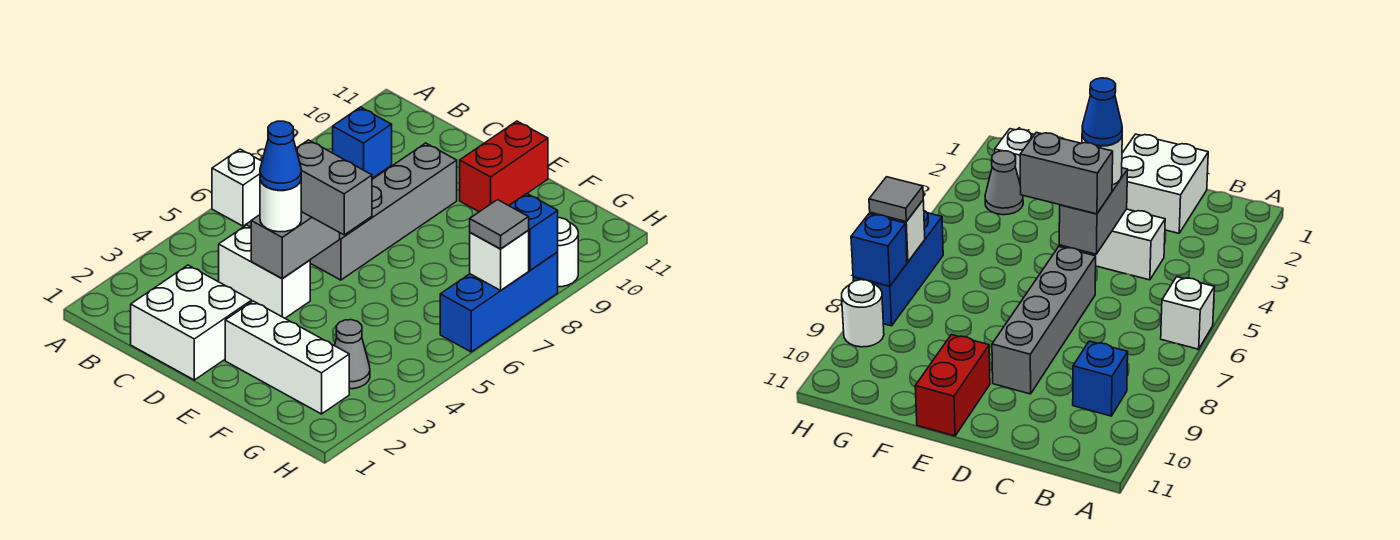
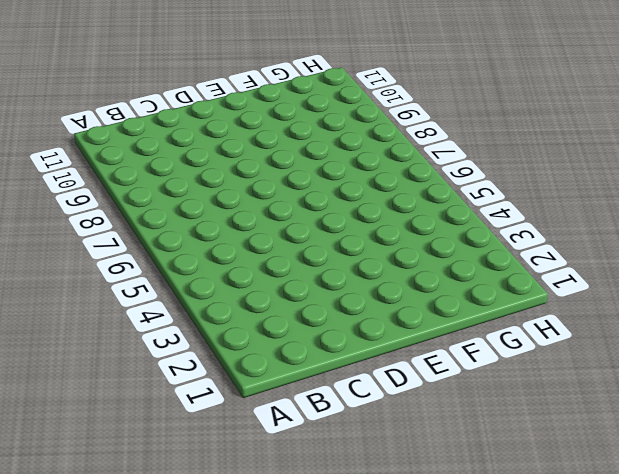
none -> white 1x1 brick [212,149,262,226]
none -> blue 1x1 brick [333,107,392,178]
none -> white 2x2 brick [131,265,252,380]

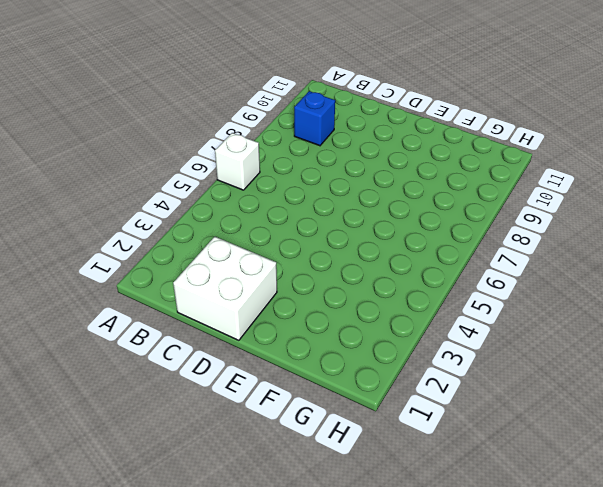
none -> white 1x2 brick [219,225,310,318]
none -> grey 1x4 brick [310,143,457,280]
none -> white 1x3 brick [225,301,349,414]

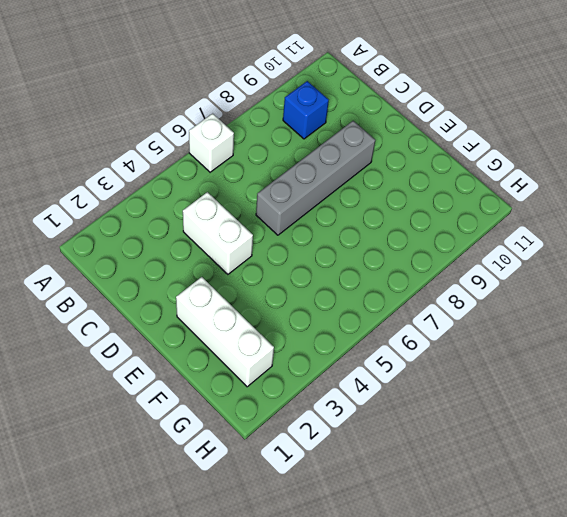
none -> white 2x2 brick [131,265,252,380]
none -> red 1x2 brick [460,121,548,212]
none -> grey 1x1 cone [334,320,370,389]

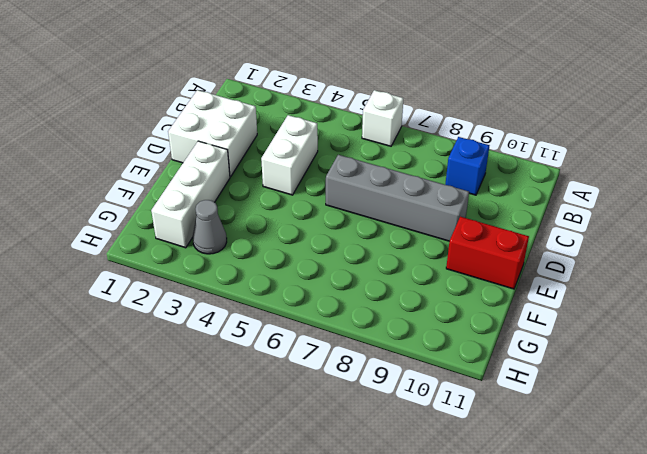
none -> blue 1x3 brick [440,252,558,352]
none -> white 1x1 round brick [558,218,578,287]
none -> grey 1x2 brick [251,212,340,279]

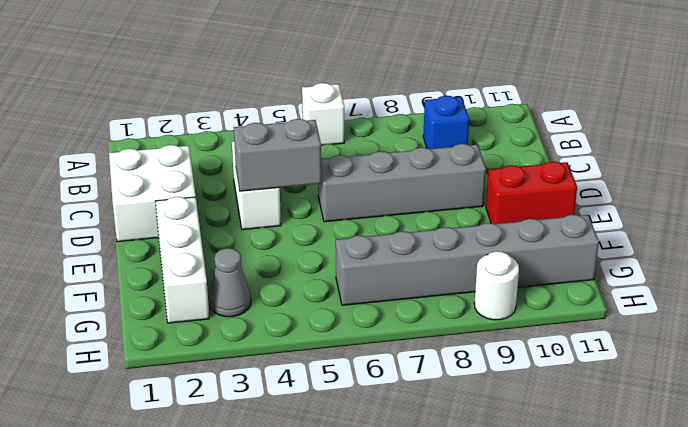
grey 1x6 brick [336,215,599,305] -> none
none -> blue 1x3 brick [440,252,558,352]
none -> white 1x1 brick [470,231,529,290]
none -> blue 1x1 brick [509,194,558,270]

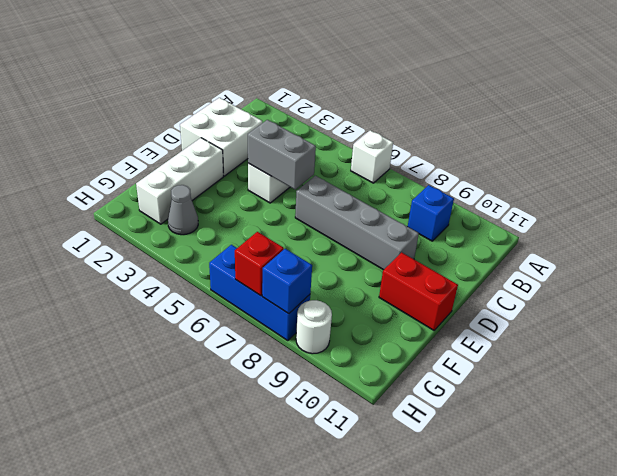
red 1x1 brick [235,232,284,296] -> white 1x1 brick [470,231,529,290]
none -> white 1x1 round brick [260,181,301,232]
none -> grey 1x2 brick [296,140,372,235]
none -> grey 1x1 tile [470,200,529,249]

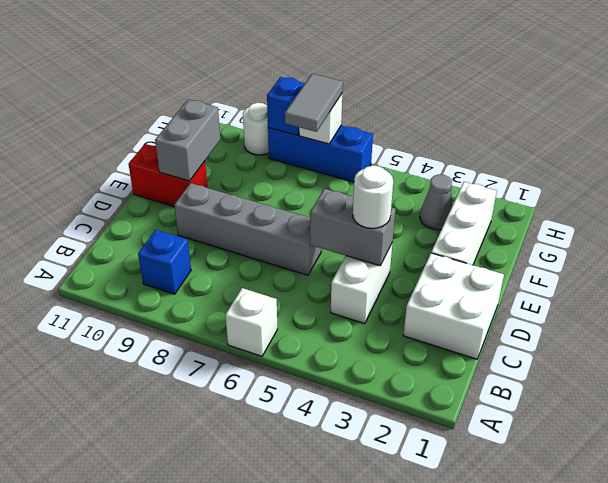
grey 1x2 brick [155,99,220,181] -> grey 1x2 brick moved to [296,140,372,235]
grey 1x2 tile [285,74,343,132] -> grey 1x1 tile [470,200,529,249]
none -> blue 1x1 cone [260,121,301,190]

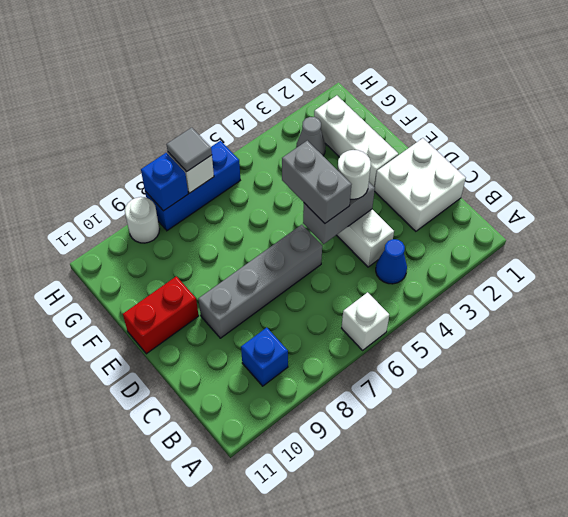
blue 1x1 cone [376,239,407,284] -> blue 1x1 cone moved to [260,121,301,190]

